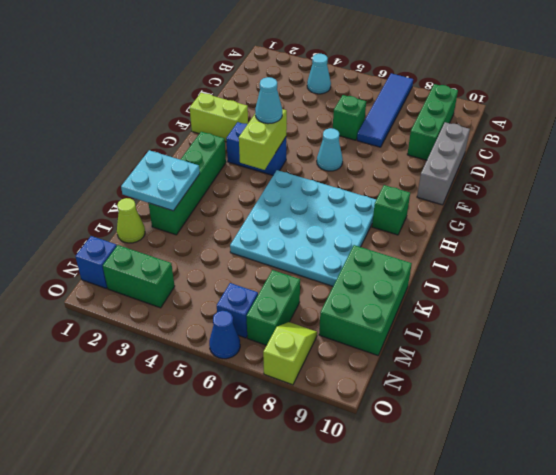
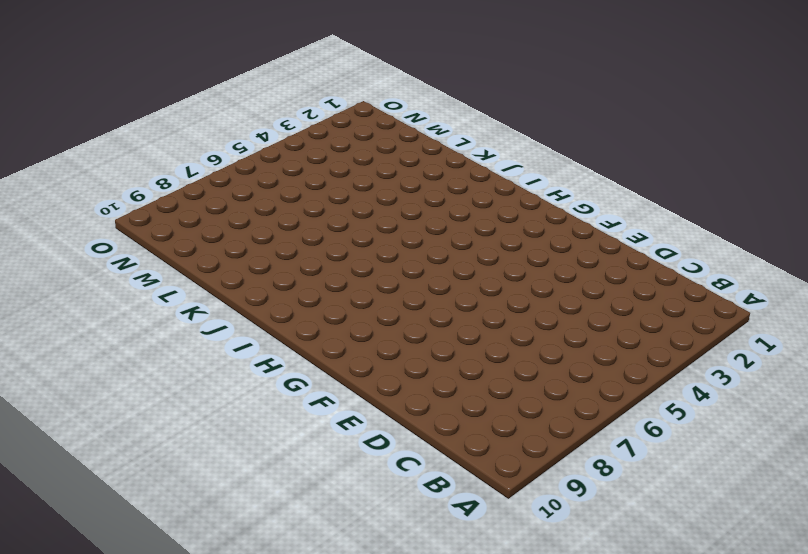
none -> blue 1x4 tile [357,73,413,147]
none -> cyan 1x1 cone [307,54,331,94]
none -> green 1x3 brick [407,84,458,160]

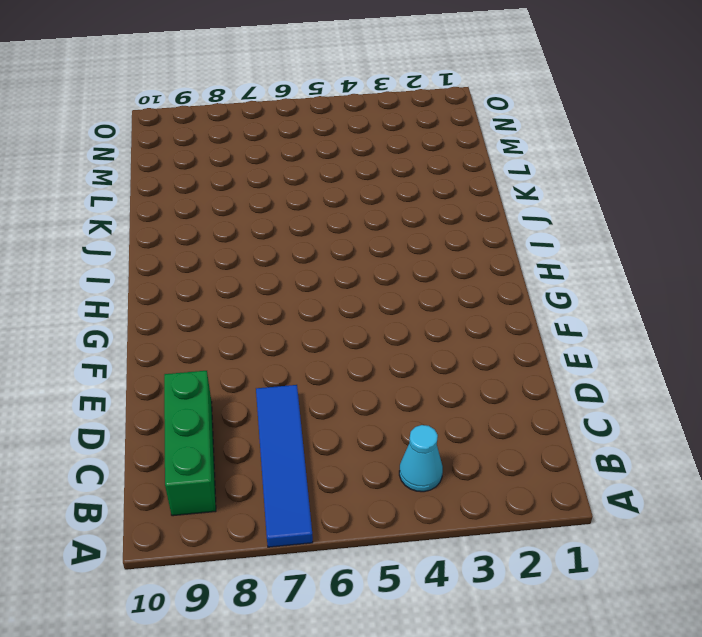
none -> green 1x1 brick [333,95,366,140]
none -> grey 1x3 brick [417,122,470,205]
none -> lime 1x2 brick [190,93,248,142]

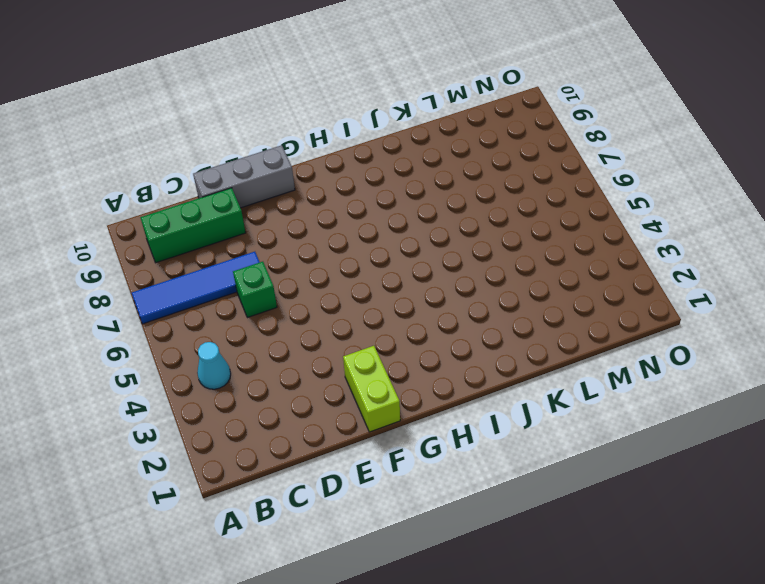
none -> cyan 1x1 cone [317,128,343,171]
none -> blue 1x2 brick [226,122,286,175]
none -> green 1x4 brick [148,132,226,235]

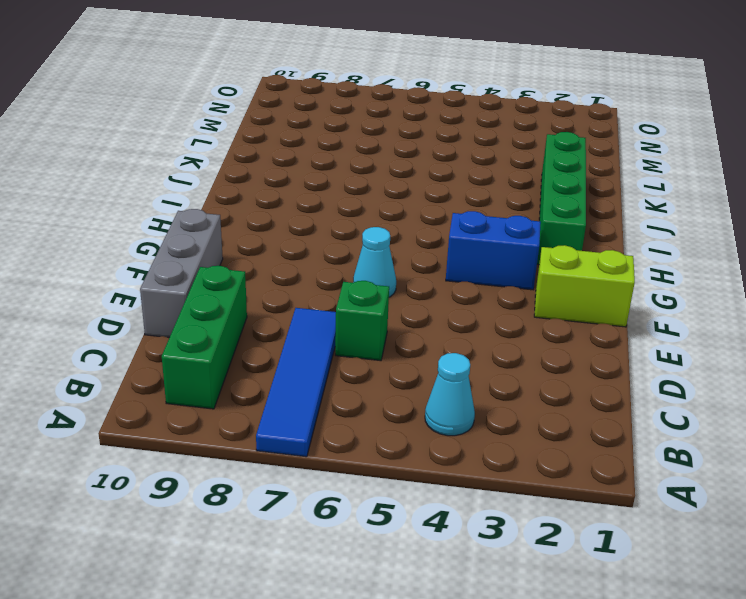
none -> cyan 4x4 plate [230,170,376,286]
none -> green 1x1 brick [372,185,410,235]
none -> green 2x3 brick [319,245,412,355]

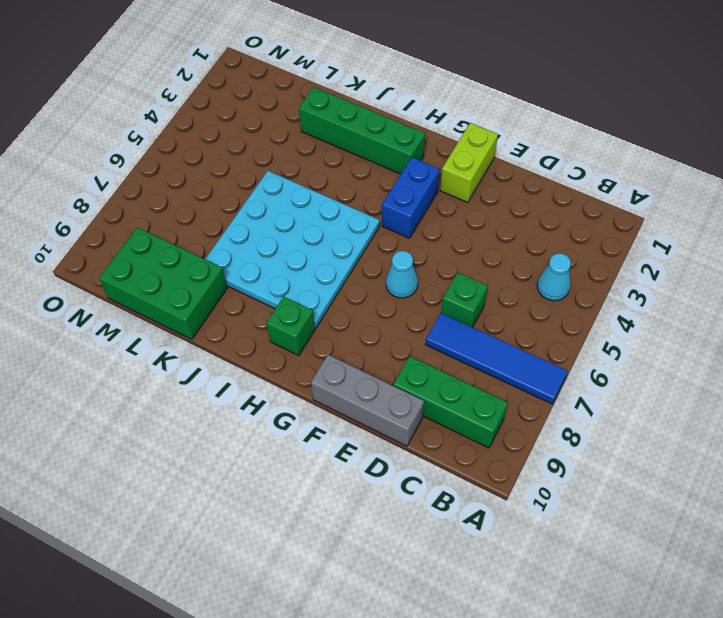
none -> lime 1x1 cone [117,198,145,243]
none -> green 1x2 brick [246,270,300,345]
none -> blue 1x1 brick [76,236,117,288]

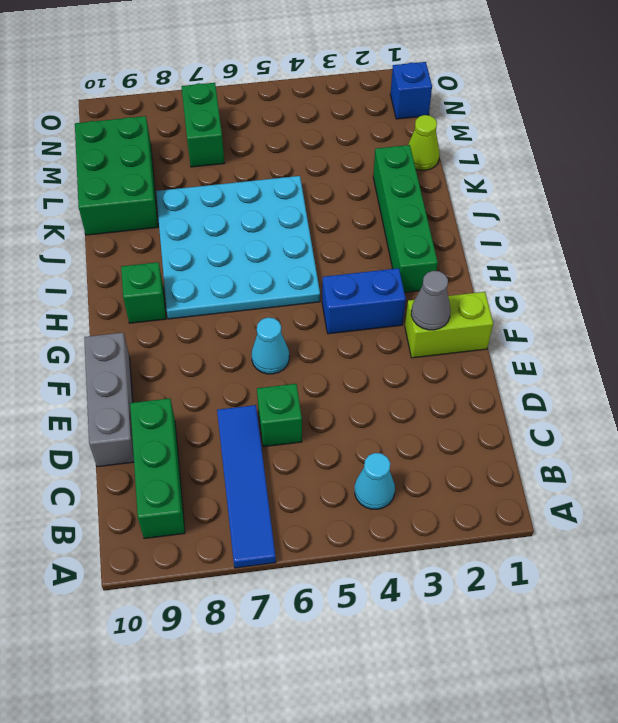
grey 1x1 cone [411,271,451,330] -> none
none -> green 1x2 brick [103,245,175,308]
none -> blue 1x1 brick [217,283,258,338]
none -> lime 1x2 slope [263,322,317,385]

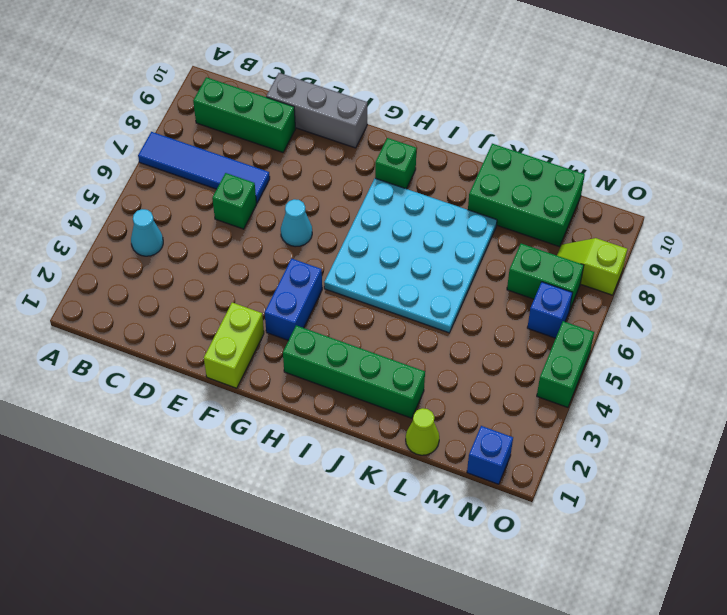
green 1x2 brick [537,321,594,407] -> green 1x2 brick moved to [103,245,175,308]
none -> blue 1x1 cone [209,311,240,359]
none -> lime 1x2 brick [239,109,287,170]
none -> cyan 2x2 plate [121,150,200,211]

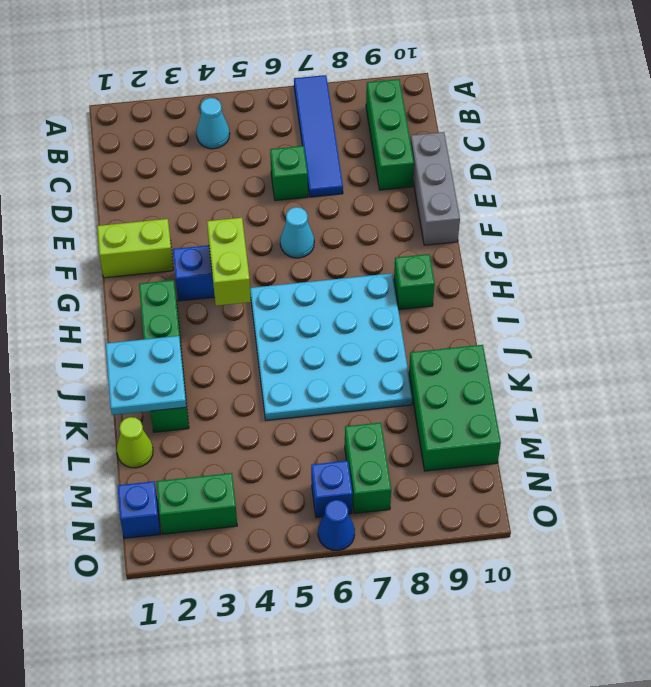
none -> lime 1x2 slope [263,322,317,385]
none -> cyan 1x1 cone [255,77,282,124]

